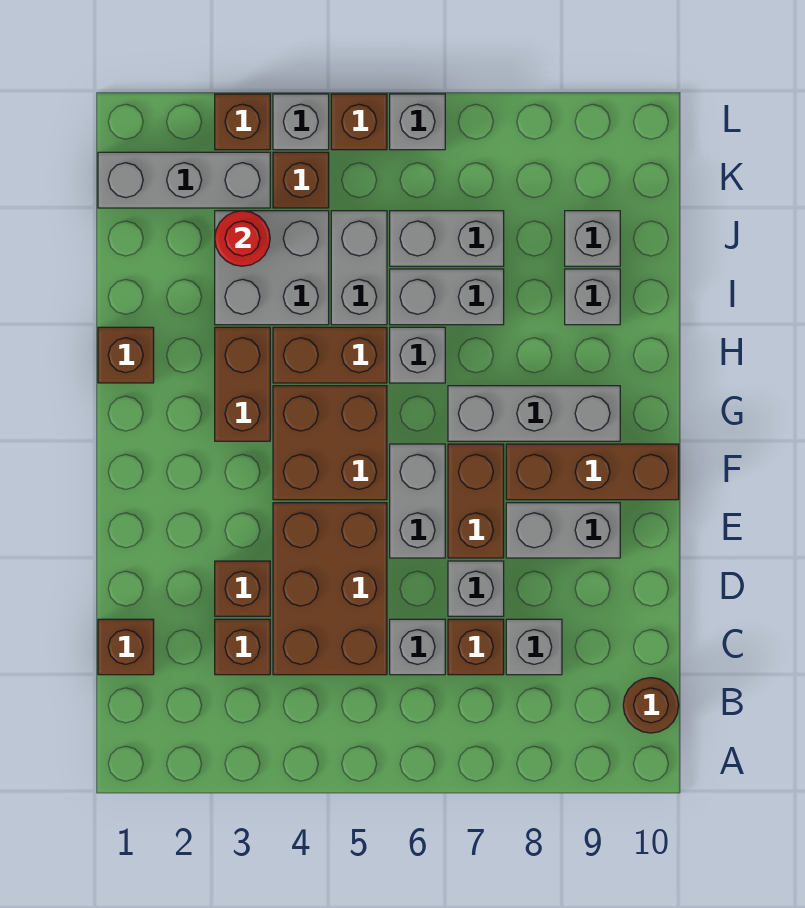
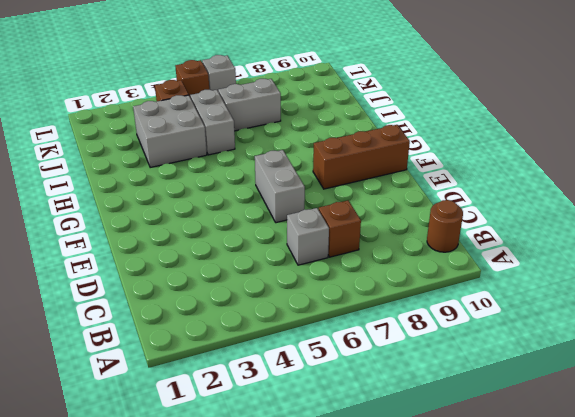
none -> brown 1x1 brick [98,619,154,675]
none -> brown 1x1 brick [215,619,270,675]
none -> brown 2x3 brick [273,503,387,675]
none -> grey 1x1 brick [506,619,562,675]

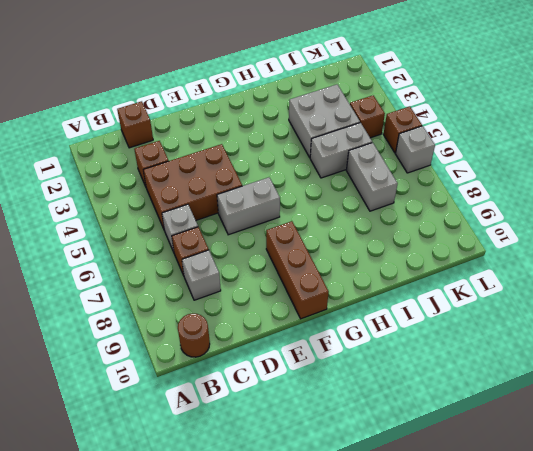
none -> brown 1x1 brick [215,561,270,616]
none -> grey 1x1 brick [448,561,504,616]
none -> brown 1x2 brick [448,444,504,558]
none -> grey 1x2 brick [506,503,620,558]

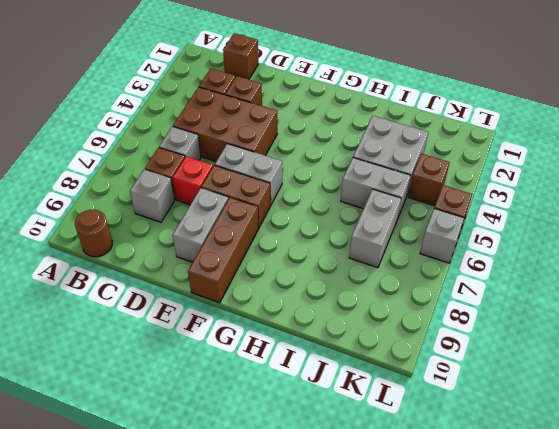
red 1x1 brick [173,156,213,205] -> grey 1x1 brick [448,561,504,616]
none -> brown 2x2 brick [273,386,387,500]
none -> brown 1x2 brick [215,327,270,441]
none -> grey 1x3 brick [448,386,620,441]
none -> brown 1x1 brick [98,327,154,383]

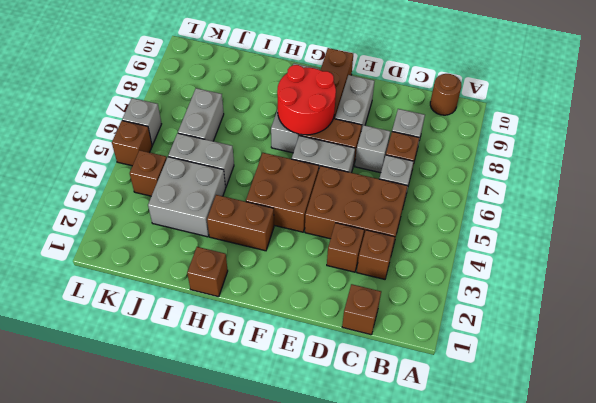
red 2x2 round brick [277,65,336,135] -> none
none -> brown 1x2 brick [273,327,387,383]
none -> grey 1x1 brick [390,327,445,383]
none -> grey 1x2 brick [390,269,504,325]
none -> grey 1x1 brick [565,269,620,325]

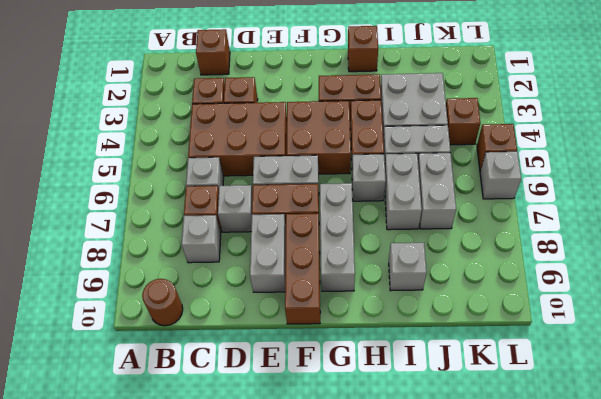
none -> grey 1x1 brick [565,211,620,266]
none -> grey 1x3 brick [98,152,270,208]
none -> brown 1x1 brick [215,94,270,150]
none -> grey 1x1 brick [273,94,329,150]

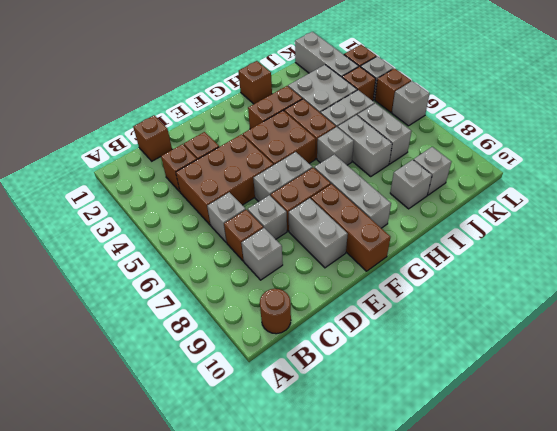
none -> red 1x1 round brick [215,211,270,266]

